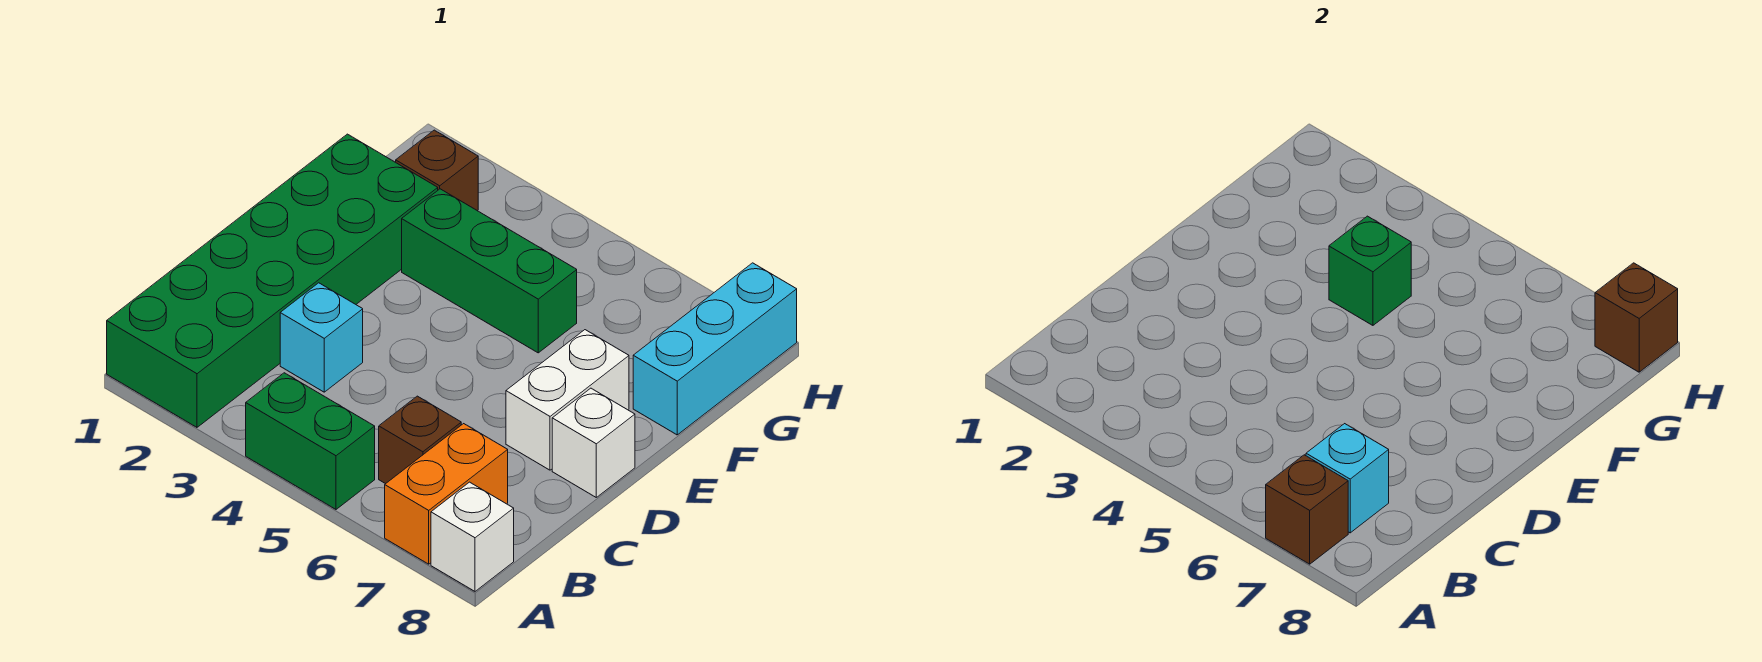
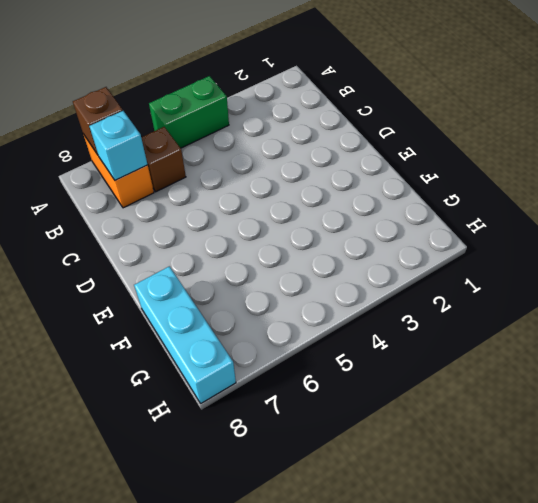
none -> green 2x6 brick [107,134,438,427]
none -> white 1x1 brick [431,482,514,591]
none -> cyan 1x1 brick [280,283,363,392]

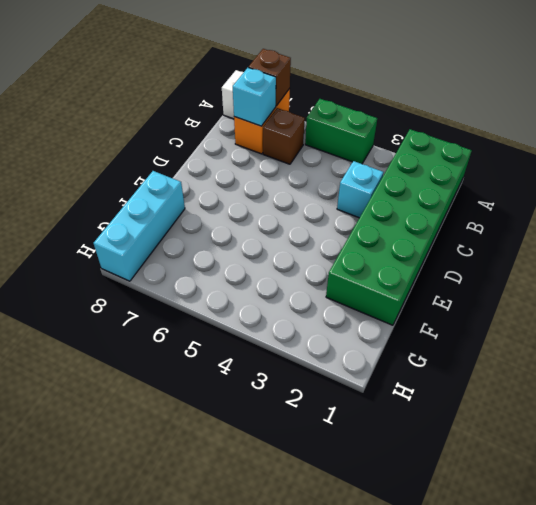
none -> white 1x2 brick [506,330,629,470]
none -> white 1x1 brick [552,388,635,497]
none -> green 1x3 brick [402,189,577,353]

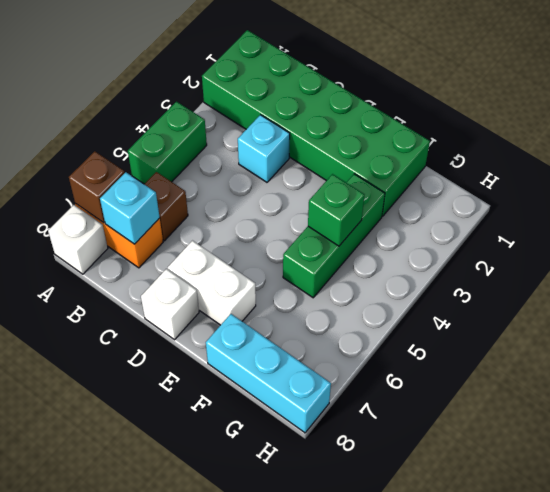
none -> brown 1x1 brick [396,130,478,211]
none -> brown 1x1 brick [1595,263,1678,372]

